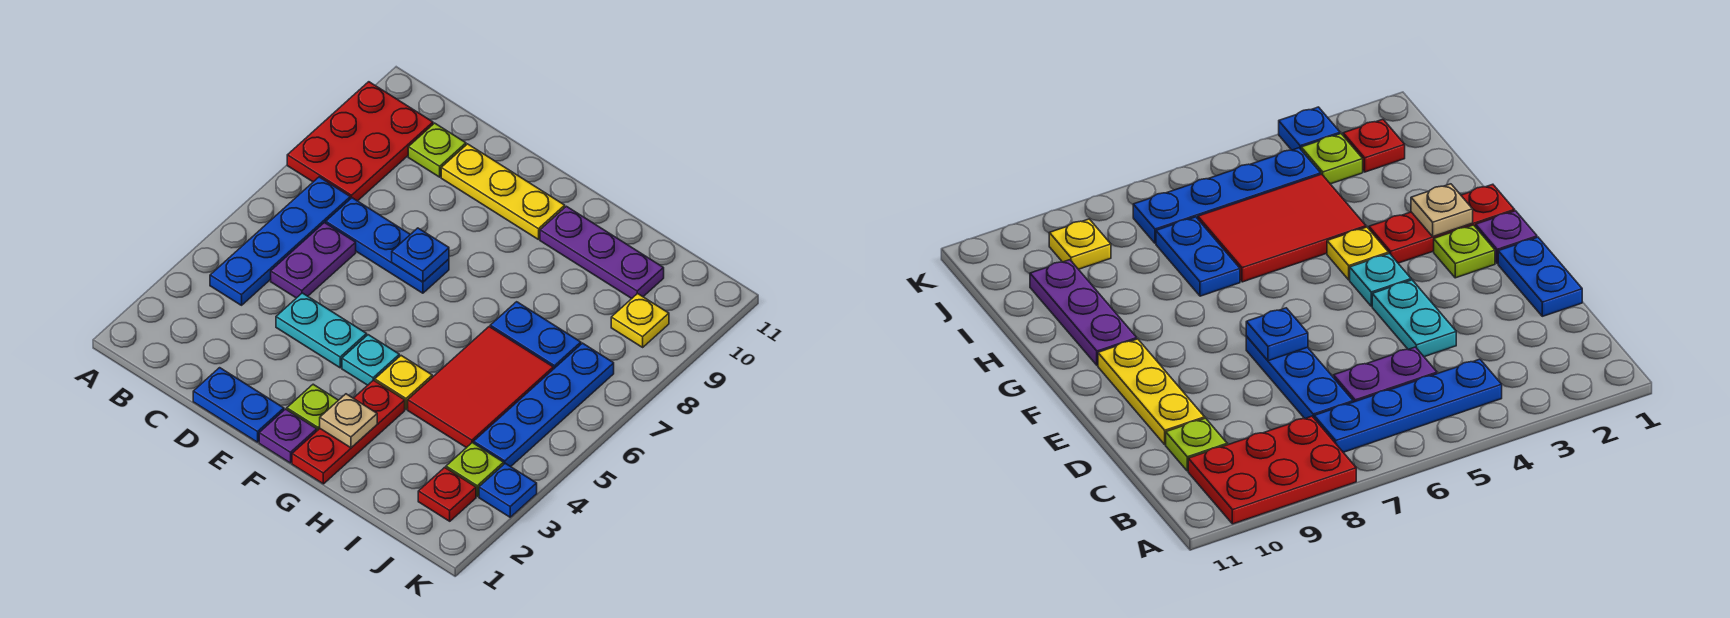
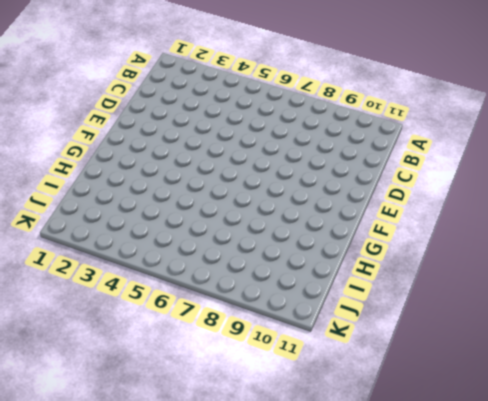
none -> red 2x3 plate [287,82,433,201]
none -> blue 1x4 plate [210,177,350,305]
none -> purple 1x2 plate [271,223,356,298]

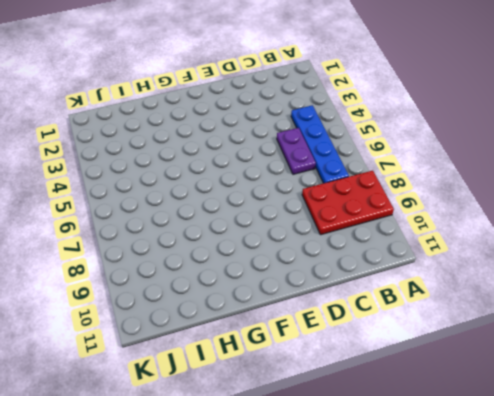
red 2x3 plate [302,171,394,235] -> red 2x3 plate turned to [287,82,433,201]
none -> blue 1x3 plate [326,198,449,293]
none -> lime 1x1 plate [408,123,466,177]
none -> blue 1x2 plate [193,368,284,442]

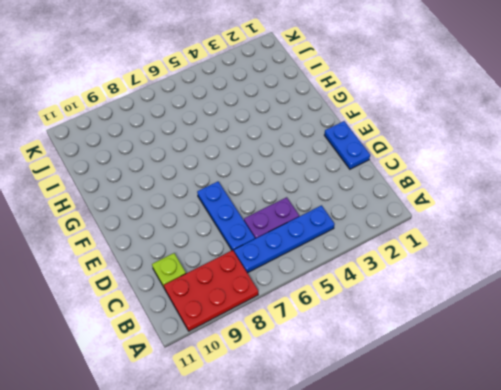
none -> cyan 1x2 plate [276,293,367,368]
none -> yellow 1x3 plate [441,144,565,240]
none -> purple 1x1 plate [259,409,317,463]

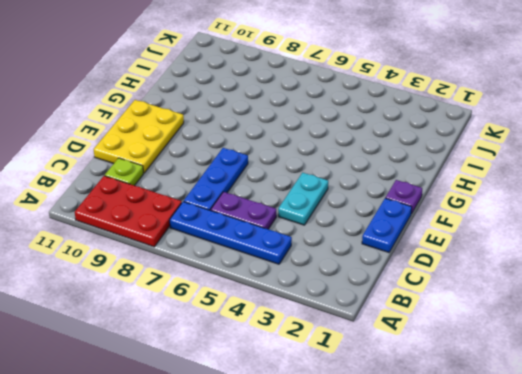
yellow 2x3 plate [94,100,184,173] -> yellow 1x3 plate [441,144,565,240]
none -> lime 1x1 plate [287,384,338,431]
none -> cyan 1x1 plate [342,335,399,385]
none -> red 1x3 plate [292,380,405,484]

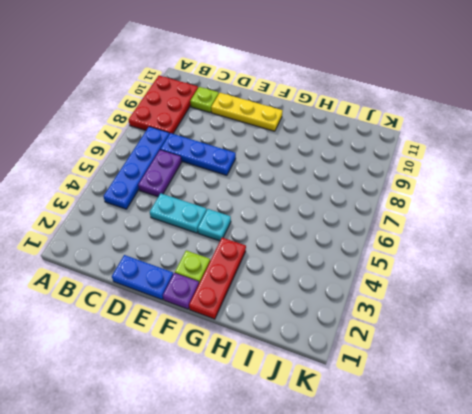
none -> yellow 1x1 plate [375,356,432,409]
none -> purple 1x3 plate [540,206,664,298]
none -> red 2x3 tile [408,327,553,448]

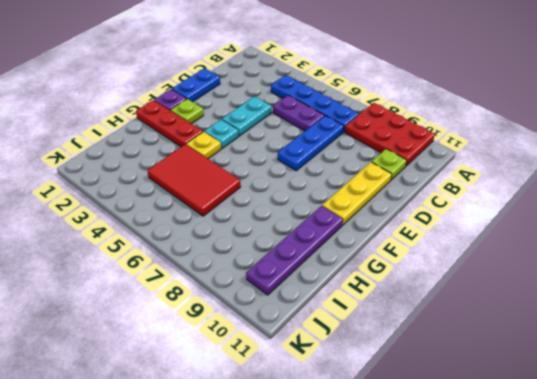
purple 1x4 plate [246,206,343,295] -> purple 1x3 plate [540,206,664,298]
none -> blue 1x2 plate [490,302,581,369]
none -> red 1x1 plate [418,467,476,521]
none -> lime 1x1 plate [446,443,504,496]

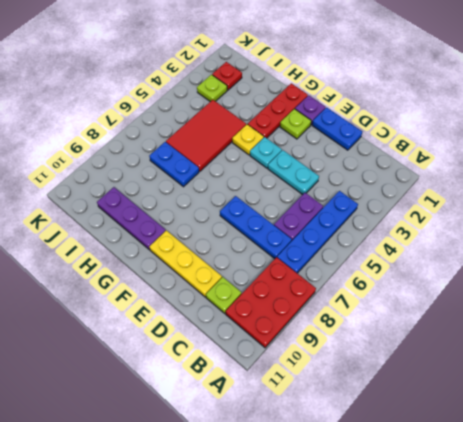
none -> blue 1x4 plate [474,343,614,467]
none -> yellow 1x1 plate [611,293,669,347]
none -> blue 1x1 plate [479,463,537,517]

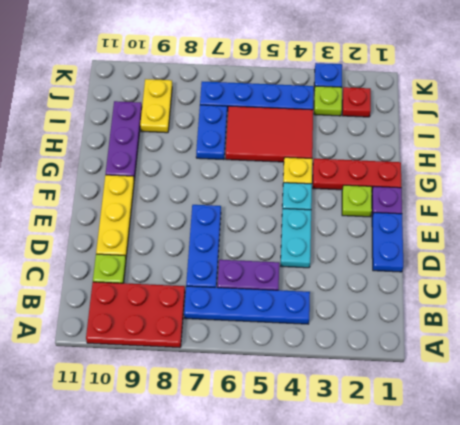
yellow 1x2 plate [140,79,172,133] -> yellow 1x1 plate [611,293,669,347]
none -> blue 1x1 plate [392,228,449,282]
none -> tan 1x1 plate [320,394,377,448]

